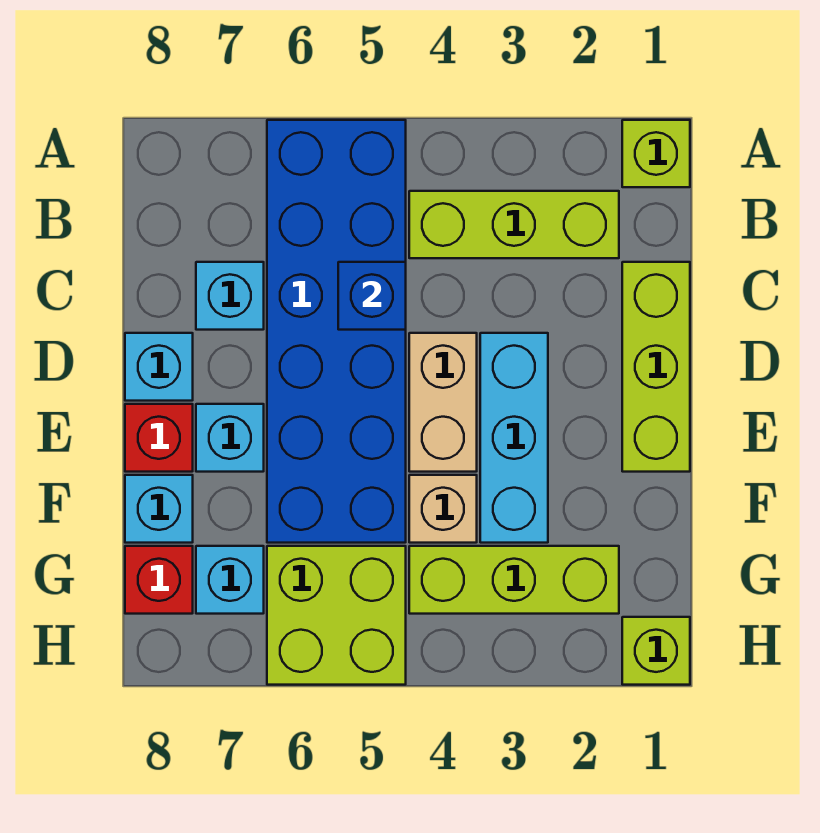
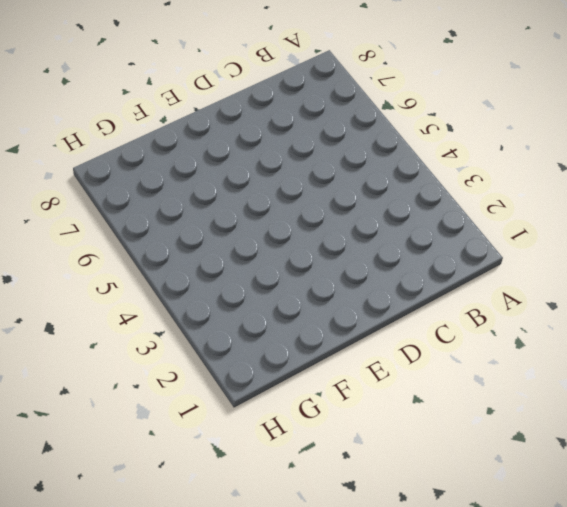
none -> lime 1x1 brick [622,120,690,187]
none -> blue 2x6 brick [267,120,406,543]
none -> lime 1x3 brick [409,191,619,258]

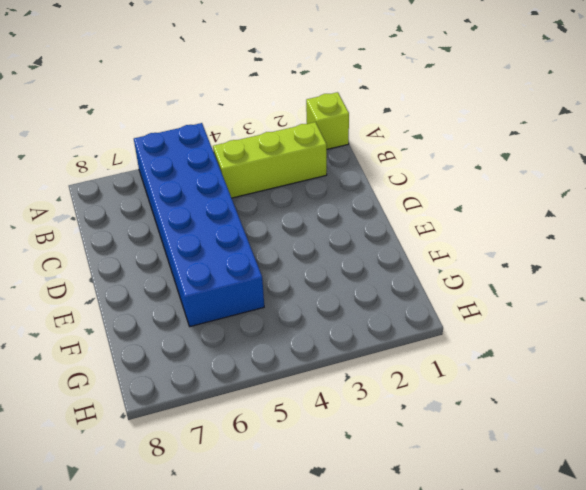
none -> lime 1x3 brick [622,262,690,472]
none -> cyan 1x1 brick [196,262,264,330]
none -> cyan 1x3 brick [480,333,548,543]

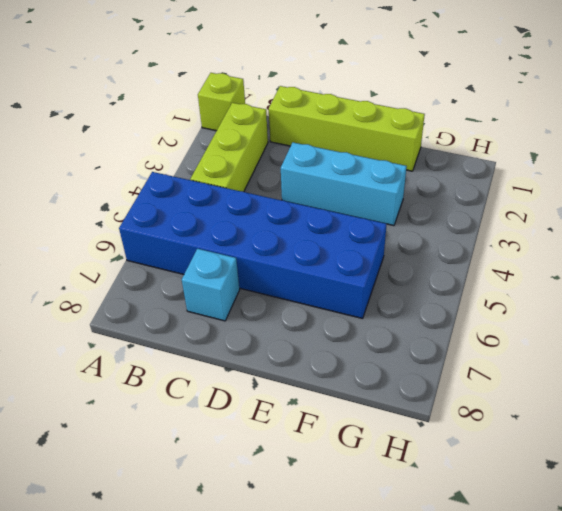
lime 1x4 brick [269,86,425,171] -> lime 1x3 brick [622,262,690,472]
none -> tan 1x2 brick [409,333,477,472]
none -> cyan 1x1 brick [125,333,193,401]
none -> cyan 1x1 brick [196,404,264,472]

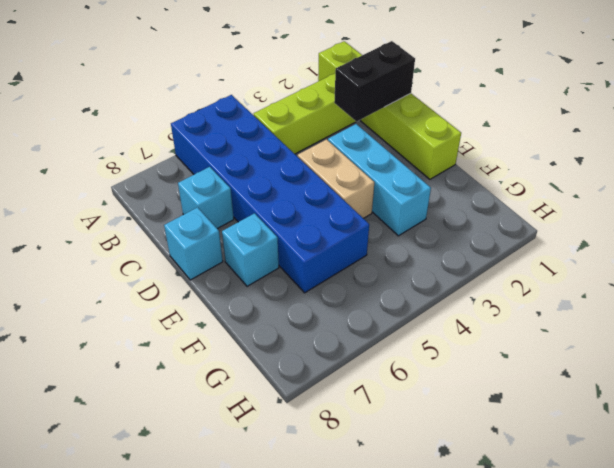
black 1x2 brick [334,41,415,122] -> none
none -> red 1x1 brick [125,404,193,472]
none -> tan 1x1 brick [409,475,477,543]
none -> cyan 1x1 brick [125,475,193,543]

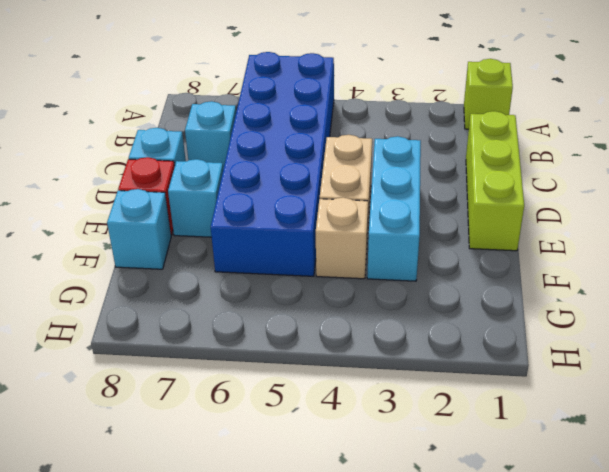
none -> lime 1x3 brick [409,191,619,258]
none -> lime 1x3 brick [409,546,619,614]
none -> lime 2x2 brick [267,546,406,685]

